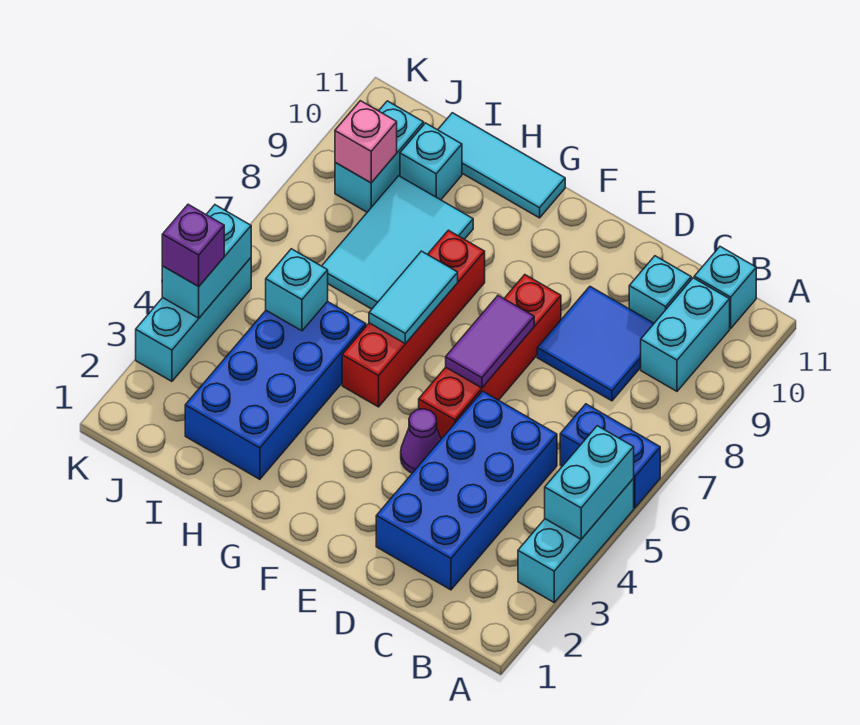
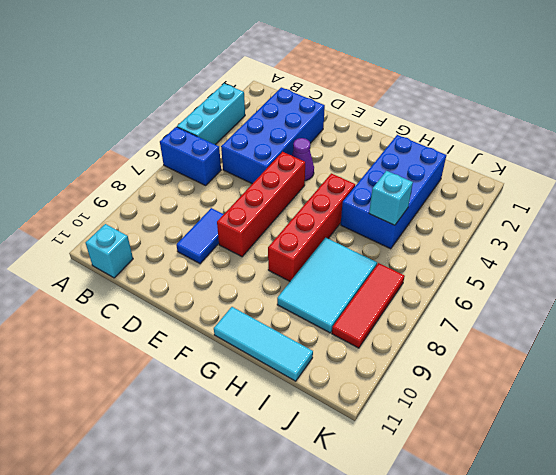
blue 1x2 tile [176,208,224,264] -> blue 2x2 tile [537,287,654,401]
red 1x3 tile [332,263,405,348] -> cyan 1x2 brick [335,101,424,212]
none -> cyan 1x2 brick [641,278,730,391]
none -> cyan 1x1 brick [629,256,691,323]
none -> cyan 1x1 brick [400,123,462,200]

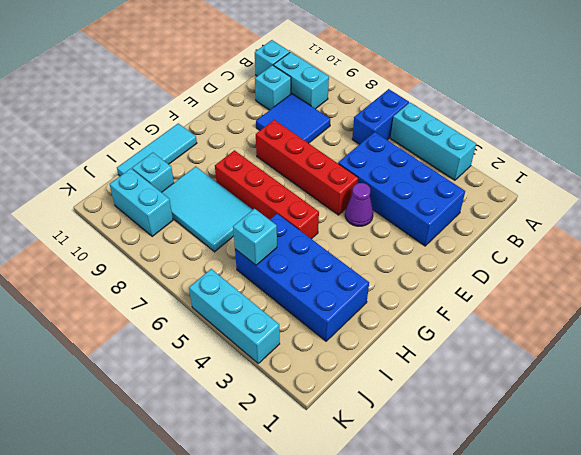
none -> cyan 1x2 brick [545,426,634,539]
none -> purple 1x2 tile [446,296,534,388]
none -> cyan 1x2 tile [369,251,458,344]

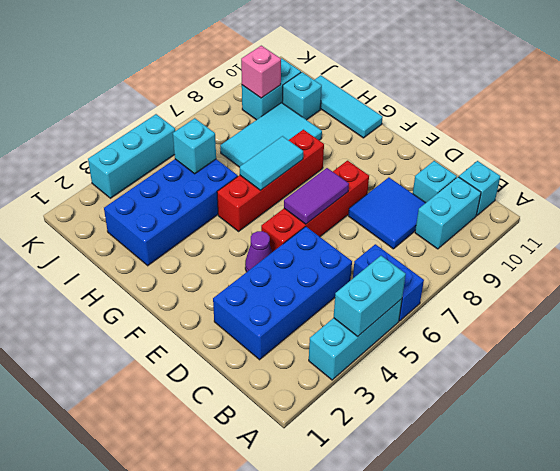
none -> cyan 1x2 brick [162,205,251,318]
none -> purple 1x1 brick [162,204,224,286]

